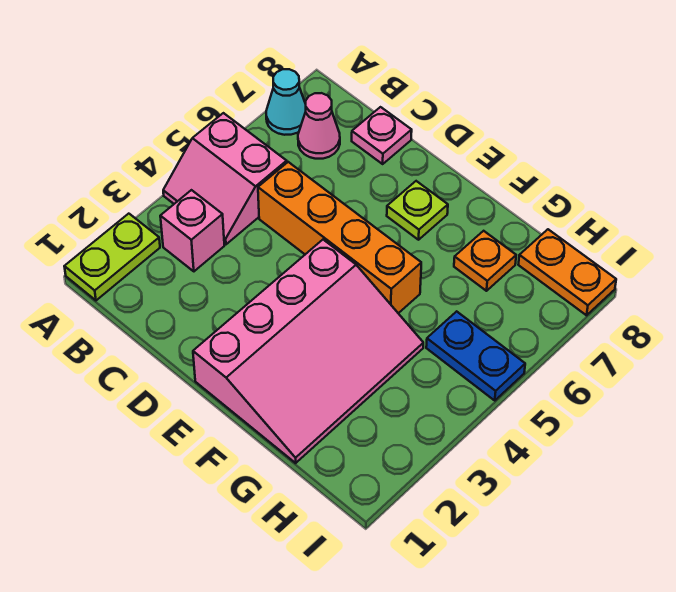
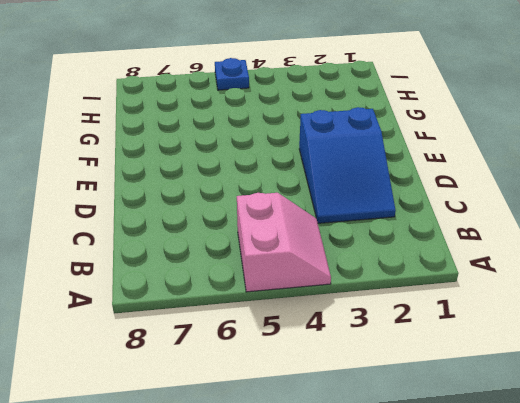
blue 2x3 slope [299,107,396,223] -> pink 3x4 slope [193,240,423,463]
blue 1x1 plate [215,58,249,90] -> blue 1x2 plate [426,311,525,400]
none -> lime 1x2 plate [64,214,160,300]
none -> cyan 1x1 cone [266,69,306,135]
none -> pink 1x1 brick [160,190,224,271]

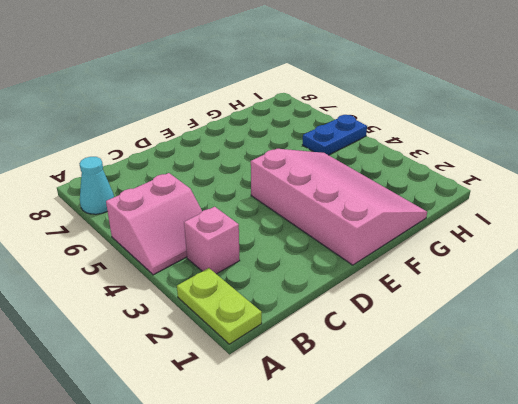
none -> pink 1x1 cone [298,93,340,159]
none -> orange 1x4 brick [258,162,421,313]
none -> pink 1x1 plate [352,107,412,164]

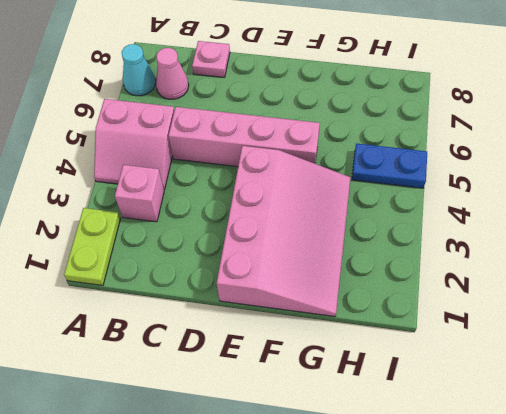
pink 1x4 brick [169,107,320,167] -> orange 1x4 brick [258,162,421,313]
none -> lime 1x1 plate [387,181,448,240]
none -> orange 1x1 plate [454,231,516,291]
none -> orange 1x2 plate [518,229,616,315]

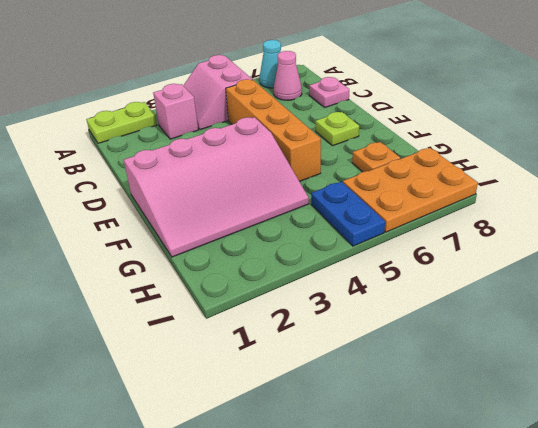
orange 2x3 plate [343,148,478,232] -> orange 1x2 plate [518,229,616,315]

